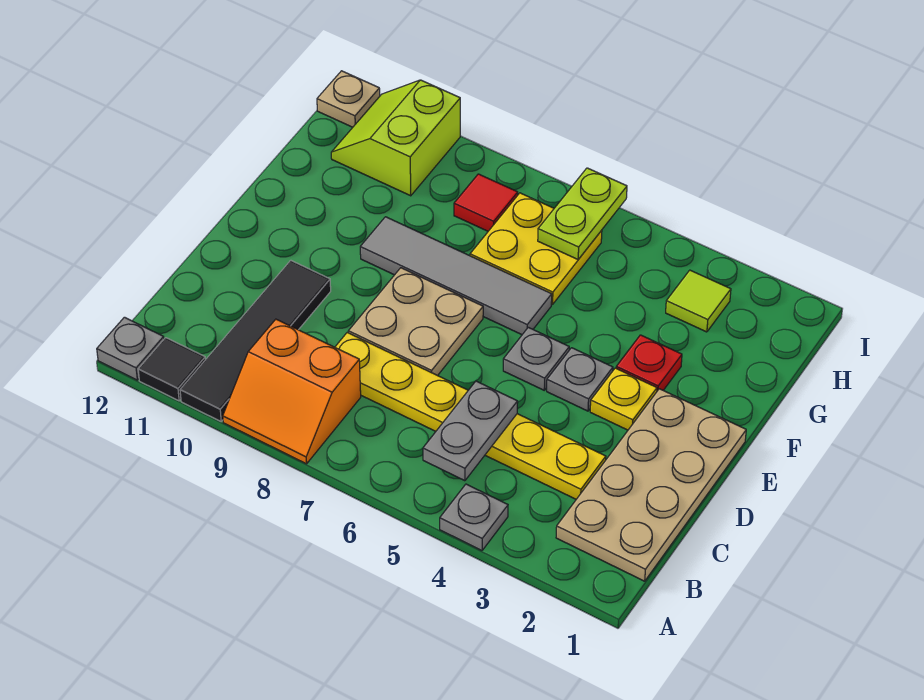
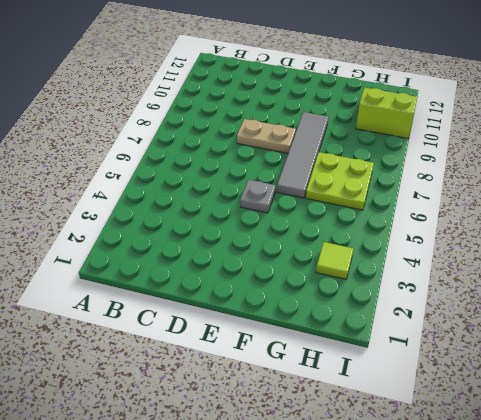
tan 1x2 plate [237,119,296,153] -> tan 2x2 plate [348,268,483,376]
lime 2x2 plate [306,152,374,210] -> yellow 2x2 plate [470,193,602,305]
none -> grey 1x1 plate [440,484,508,551]
none -> orange 2x2 slope [223,319,361,464]
none -> black 1x4 tile [180,260,331,421]

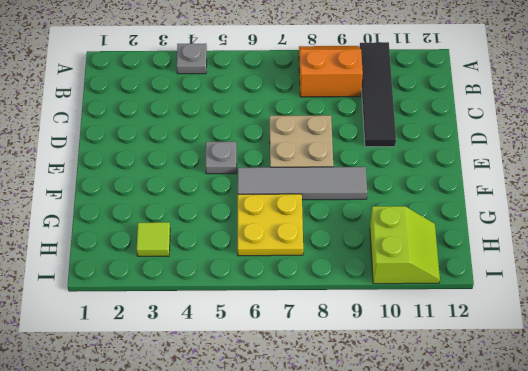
none -> black 1x1 tile [138,338,206,401]
none -> grey 1x1 plate [97,317,164,380]
none -> tan 2x4 plate [556,389,746,581]

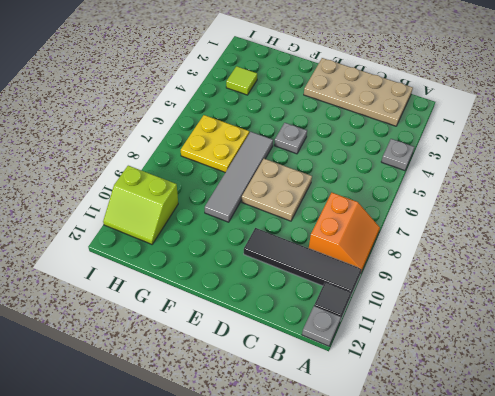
none -> yellow 1x6 plate [335,333,606,499]
none -> yellow 1x1 plate [590,368,657,430]
none -> grey 1x1 plate [547,348,613,411]

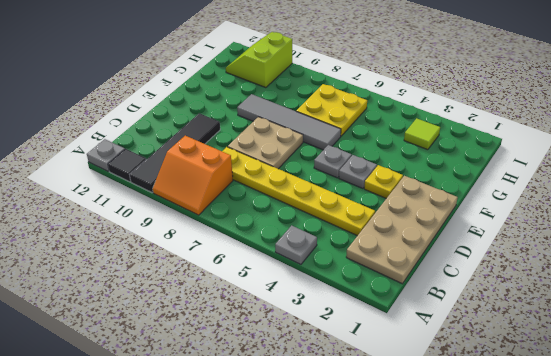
none -> red 1x1 plate [616,335,682,391]
none -> red 1x1 tile [454,174,518,231]
none -> tan 1x1 plate [317,71,380,127]

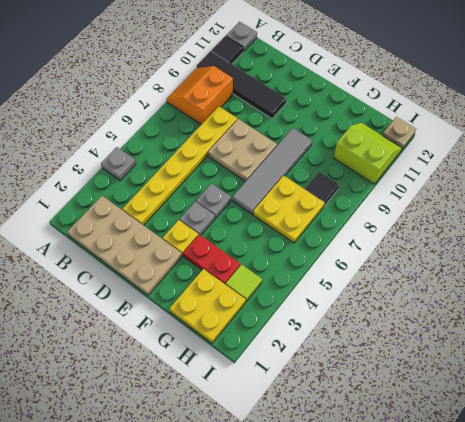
red 1x2 plate [183,235,240,285] -> red 1x1 plate [616,335,682,391]
yellow 2x2 plate [170,269,245,343] -> none
black 1x1 tile [305,171,339,206] -> red 1x1 tile [454,174,518,231]
none -> grey 1x2 plate [423,381,518,481]
none -> lime 1x2 plate [538,168,627,259]

